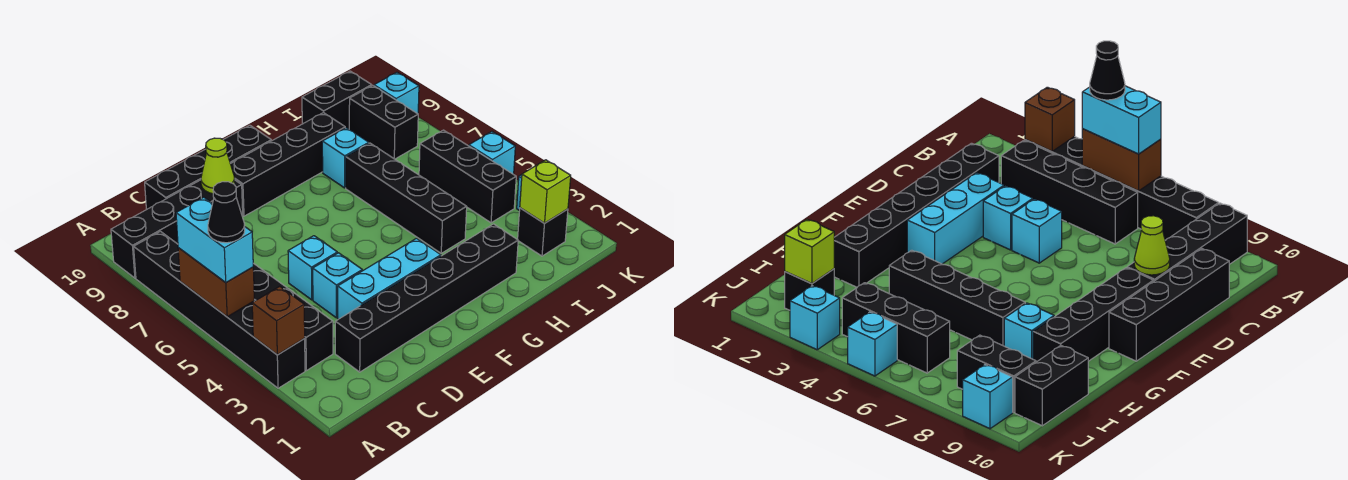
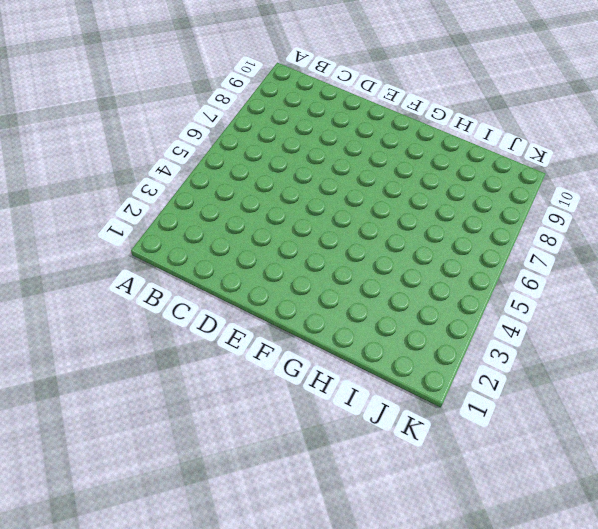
none -> black 1x6 brick [134,232,305,388]
none -> black 1x4 brick [111,180,243,278]
none -> black 1x4 brick [253,263,333,371]

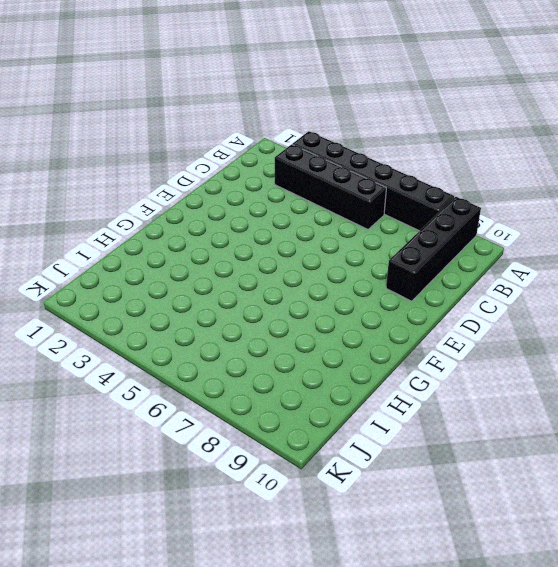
none -> black 1x6 brick [335,224,518,372]
none -> black 1x4 brick [145,125,271,210]
none -> cyan 1x3 brick [338,238,441,319]

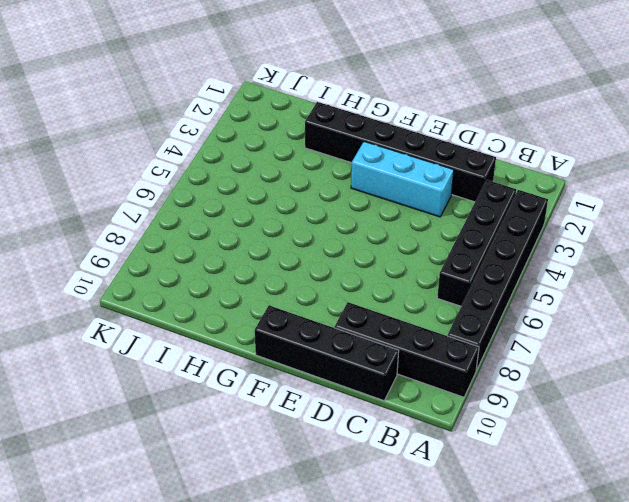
none -> cyan 1x1 brick [313,253,362,318]
none -> cyan 1x1 brick [288,236,337,300]
none -> black 1x4 brick [231,113,345,216]

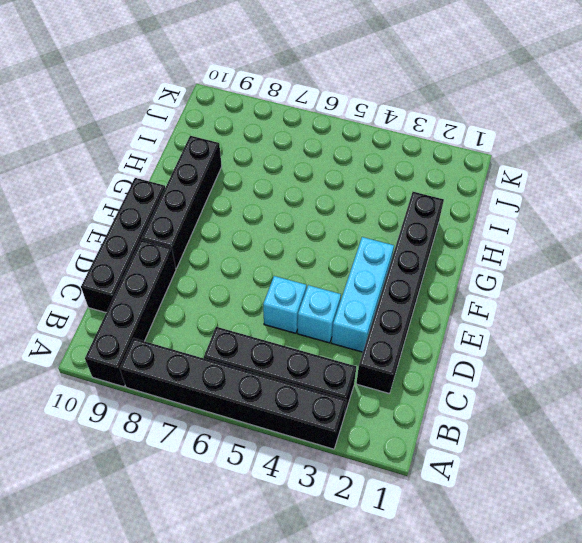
none -> black 1x4 brick [346,143,467,253]
none -> cyan 1x1 brick [322,128,369,188]
none -> black 1x2 brick [302,71,372,129]

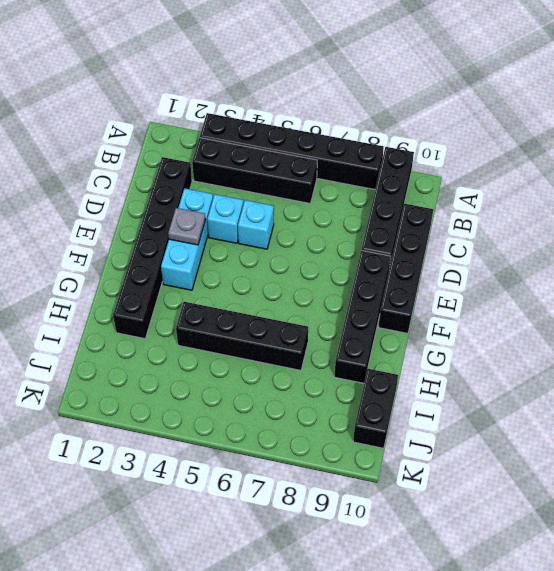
grey 1x1 plate [168,208,205,245] -> none
none -> cyan 1x1 brick [322,128,369,188]
none -> black 1x1 brick [518,208,568,256]
none -> black 1x3 brick [419,130,516,223]

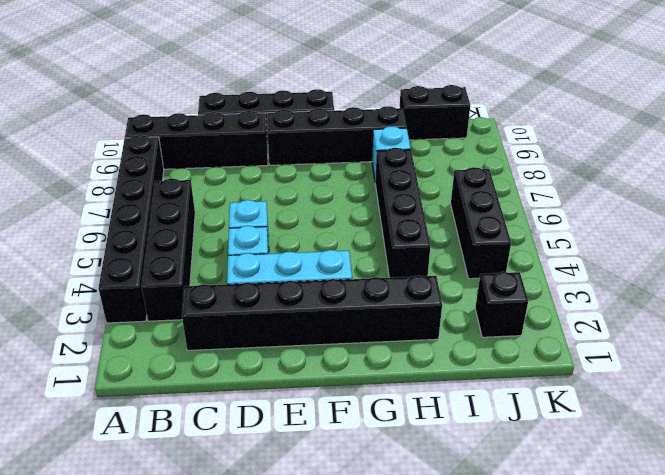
none -> black 1x2 brick [349,86,418,159]
none -> cyan 1x1 brick [790,286,840,350]
none -> cyan 1x1 brick [469,132,515,174]

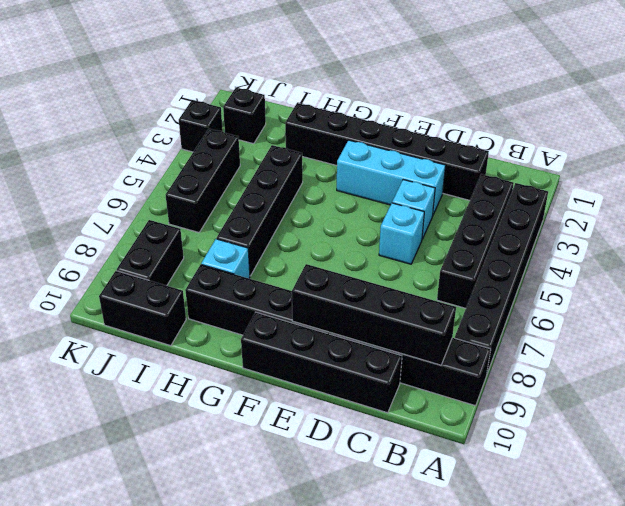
black 1x4 brick [292,264,456,365] -> lime 1x1 cone [201,138,235,194]
black 1x1 brick [179,100,223,152] -> cyan 1x1 brick [790,286,840,350]
none -> cyan 1x1 brick [469,132,515,174]
none -> cyan 1x1 brick [374,72,419,114]
none -> brown 1x1 brick [252,286,305,355]

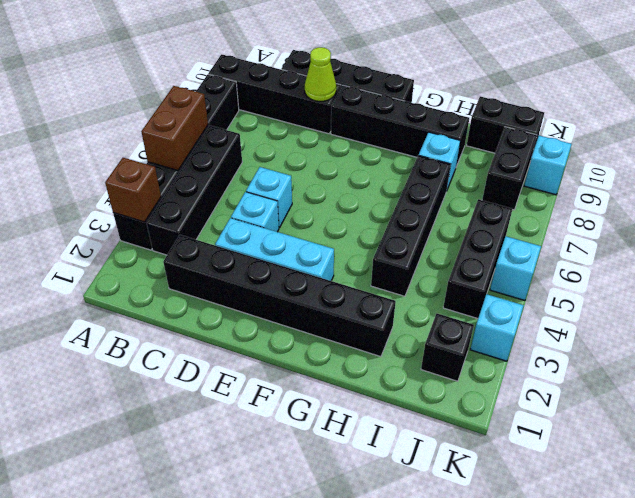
none -> lime 1x1 brick [520,160,571,223]
none -> cyan 1x2 brick [176,197,253,283]
none -> black 1x1 cone [208,182,245,243]

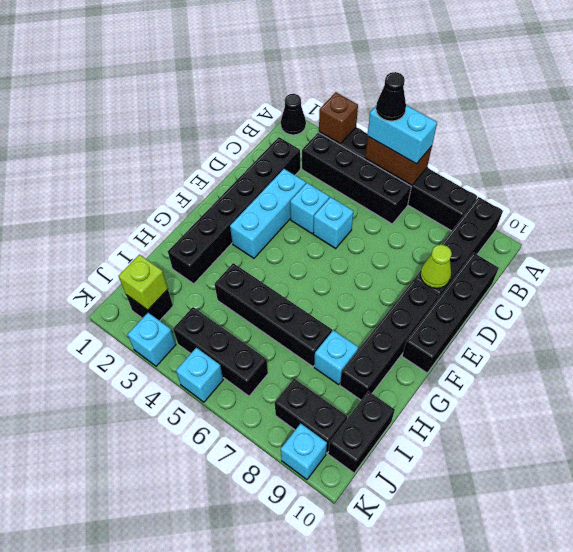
black 1x1 cone [281,94,306,135] -> none

